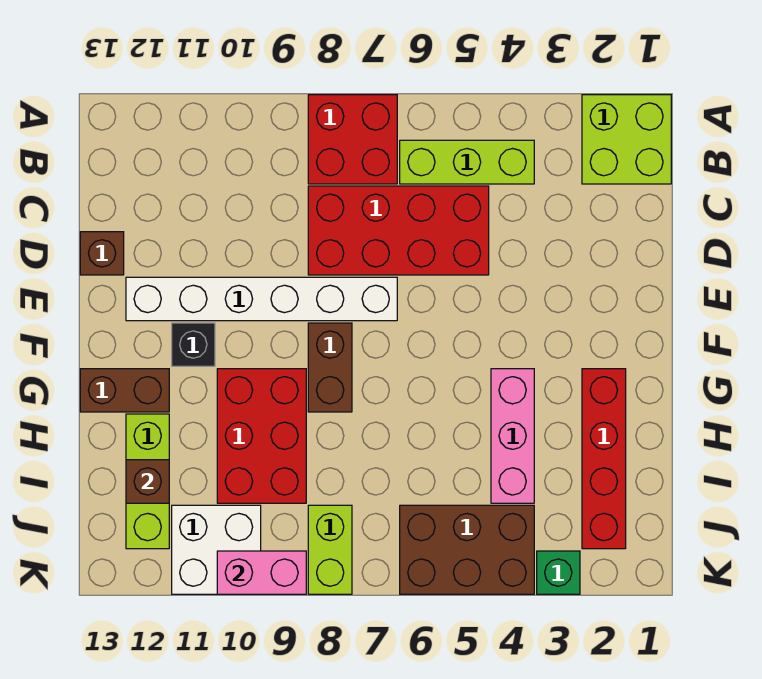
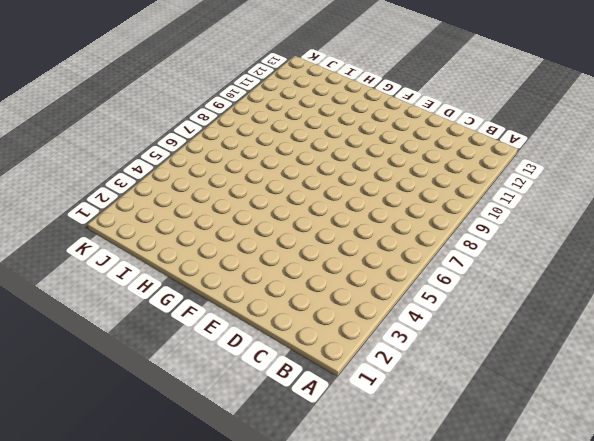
none -> lime 2x2 brick [582,95,671,184]
none -> red 2x2 brick [308,95,397,184]
none -> lime 1x3 brick [400,140,534,184]

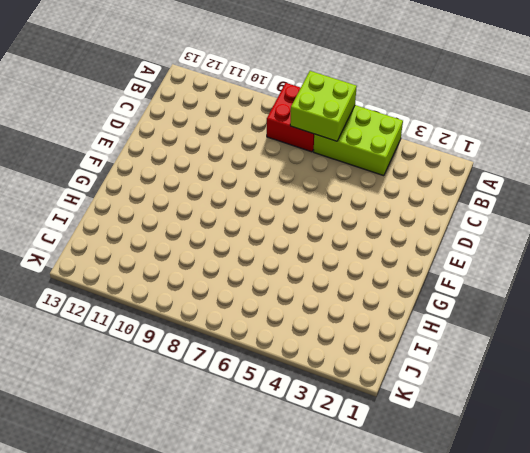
lime 2x3 brick [314,105,403,176] -> lime 1x3 brick [400,140,534,184]
lime 2x2 brick [290,71,357,141] -> lime 2x2 brick moved to [582,95,671,184]
none -> red 2x4 brick [308,186,489,275]
none -> brown 1x1 brick [80,232,124,275]
none -> white 1x6 brick [126,277,397,321]

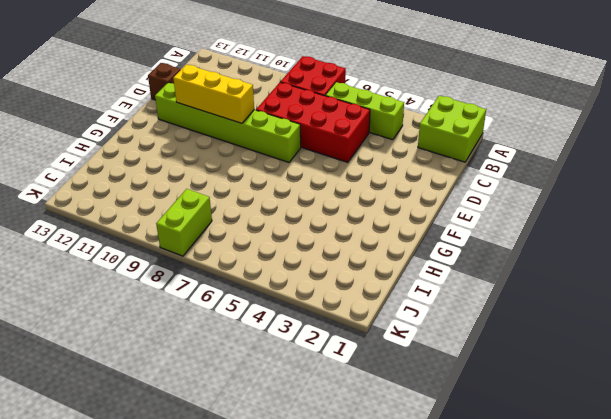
lime 1x6 brick [155,83,301,162] -> white 1x6 brick [126,277,397,321]
yellow 1x3 brick [173,64,254,123] -> none
none -> brown 1x2 brick [308,323,352,412]
none -> black 1x1 brick [172,323,215,366]
none -> red 1x4 brick [582,369,626,549]

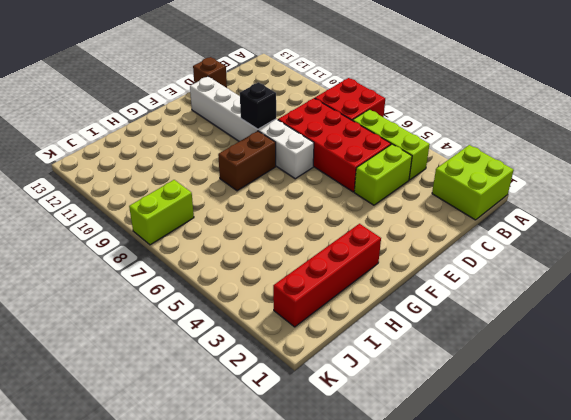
lime 1x2 brick [354,144,412,205] -> none
black 1x1 brick [240,82,276,129] -> black 1x1 brick moved to [172,323,215,366]
none -> pink 1x3 brick [491,369,534,503]
none -> red 2x3 brick [217,369,306,503]
none -> brown 1x2 brick [80,369,169,412]

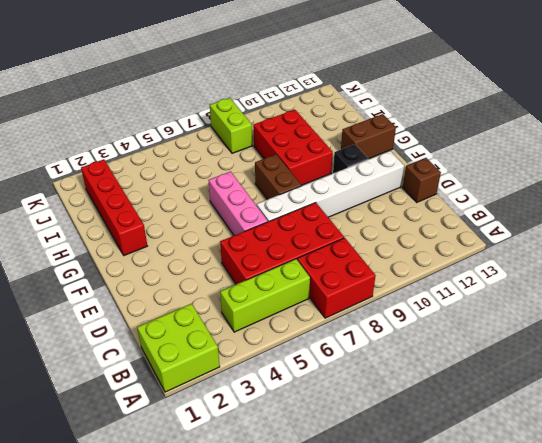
pink 1x3 brick [208,171,268,236] -> pink 1x3 brick moved to [491,369,534,503]
none -> lime 1x3 brick [126,414,169,549]
none -> brown 2x3 brick [400,505,534,594]
none -> white 2x2 brick [172,505,261,594]

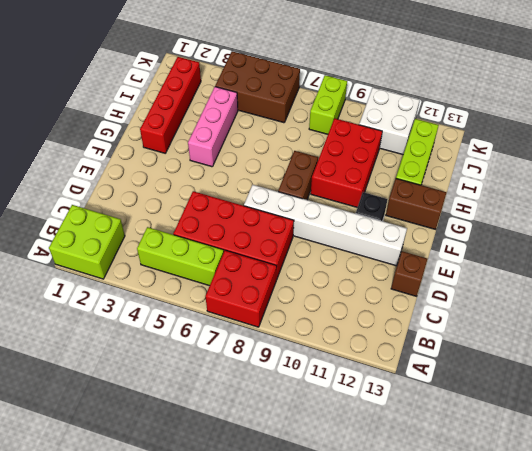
none -> green 1x1 brick [537,551,580,594]
none -> brown 1x1 brick [126,460,169,503]
none -> pink 1x2 brick [217,551,306,594]

